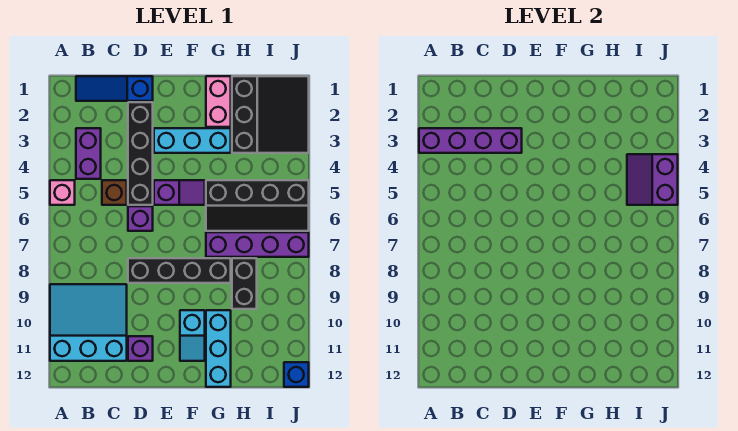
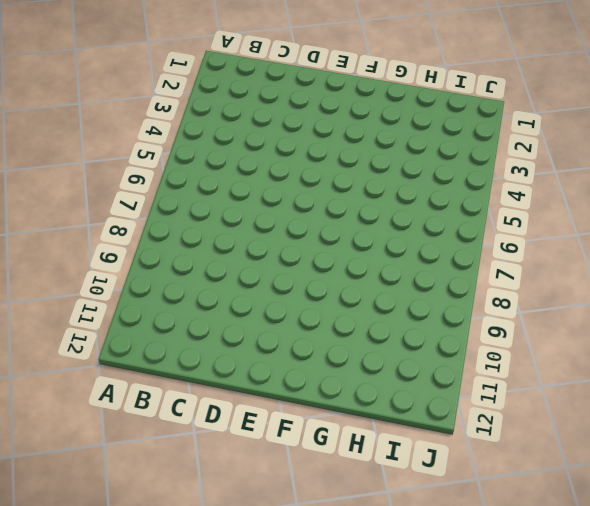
none -> pink 1x1 brick [50,180,75,205]
none -> cyan 3x3 slope [50,284,127,361]
none -> blue 1x3 slope [76,76,153,101]

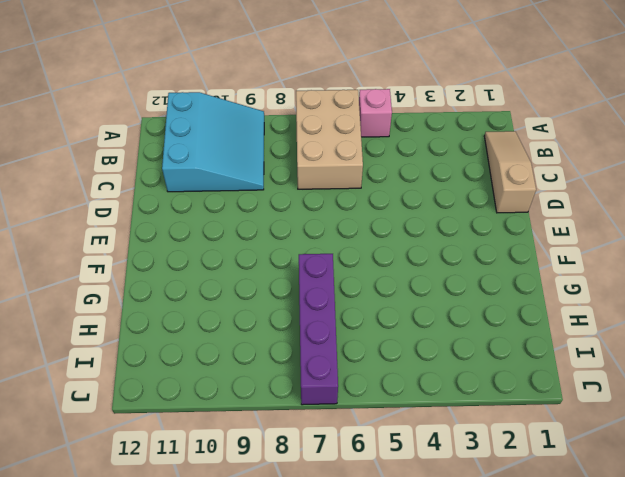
tan 2x3 brick [296,90,363,189] -> none
tan 1x3 slope [484,131,536,213] -> blue 1x3 slope [76,76,153,101]
none -> purple 1x2 brick [76,128,101,179]
none -> brown 1x1 brick [102,180,127,205]
none -> black 1x4 brick [128,102,153,205]

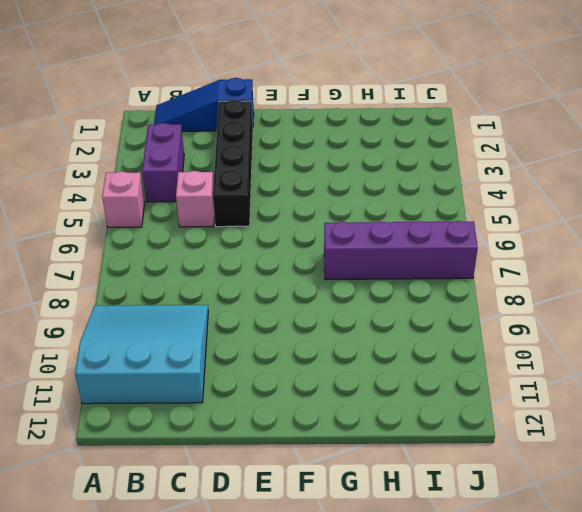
pink 1x1 brick [176,171,214,227] -> brown 1x1 brick [102,180,127,205]
none -> purple 1x1 brick [128,206,153,231]
none -> black 1x4 brick [128,258,231,283]
none -> purple 1x1 brick [128,336,153,361]

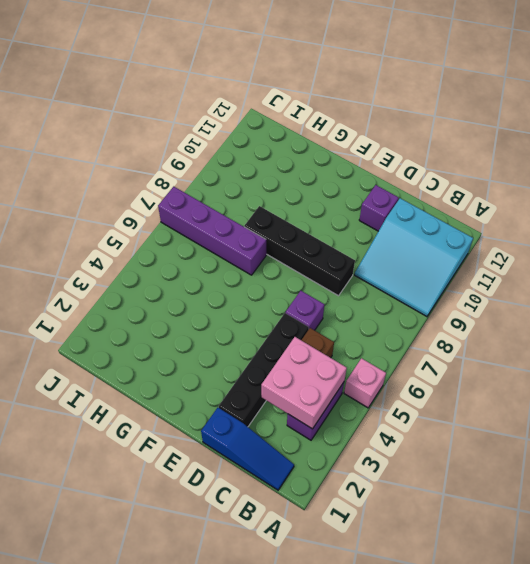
pink 2x2 brick [261,337,347,429] -> purple 1x4 brick [419,128,522,153]
none -> cyan 1x3 brick [154,128,231,153]
none -> purple 1x2 slope [154,180,205,205]
none -> cyan 1x2 slope [180,310,205,361]

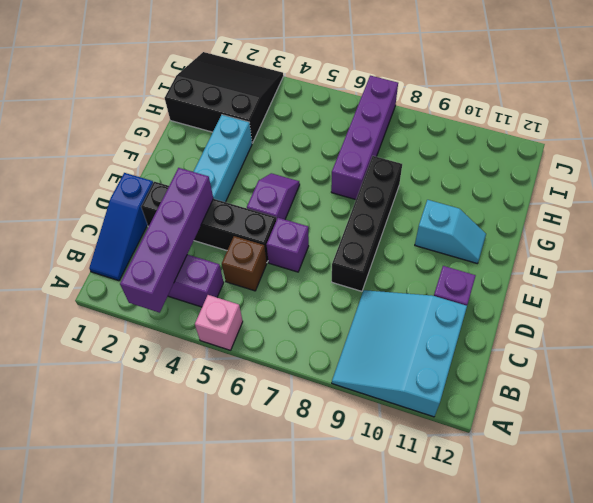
none -> pink 1x2 brick [206,76,231,127]
none -> black 2x4 slope [206,180,309,231]
none -> cyan 1x3 brick [206,310,231,387]

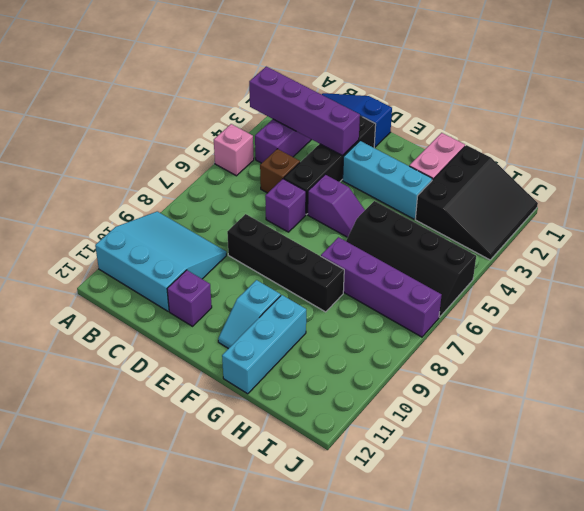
none -> black 1x2 brick [232,258,257,309]
none -> blue 1x1 brick [284,362,309,387]
none -> purple 2x2 slope [627,154,678,205]

